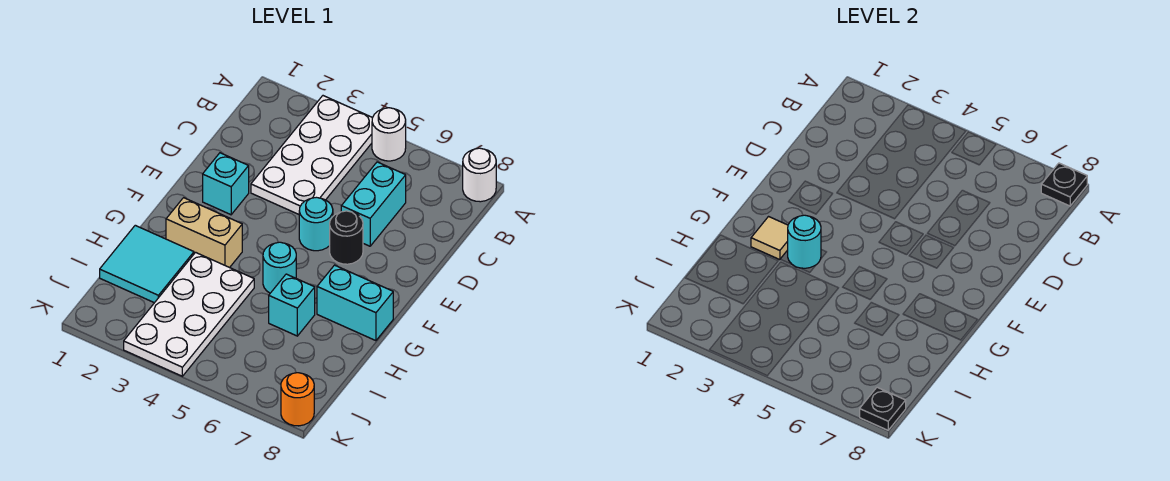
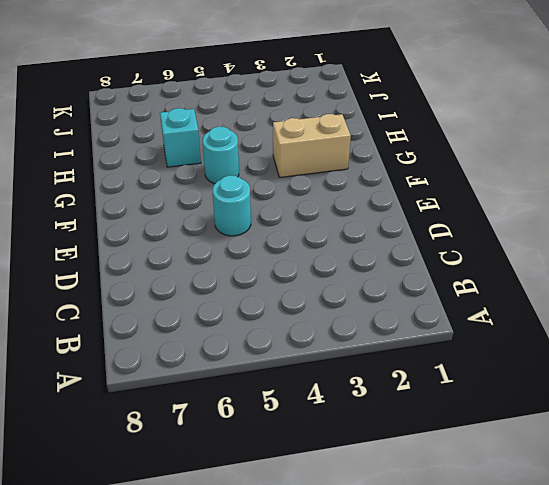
none -> white 2x4 plate [251,96,372,214]
none -> white 1x1 round brick [372,108,406,161]
none -> white 1x1 round brick [463,148,496,202]

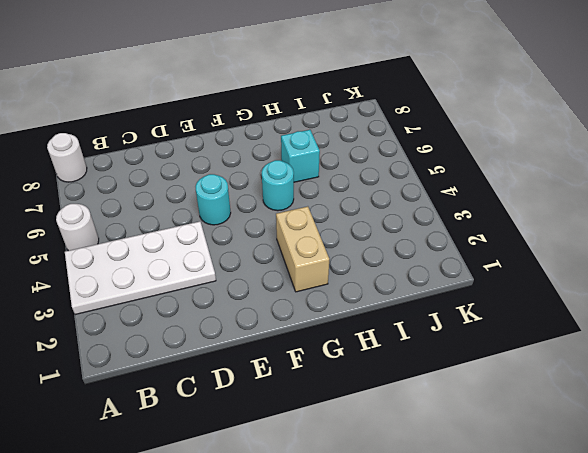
none -> cyan 1x2 brick [341,162,406,246]
none -> cyan 1x1 brick [203,153,249,215]
none -> black 1x1 round brick [330,211,363,264]

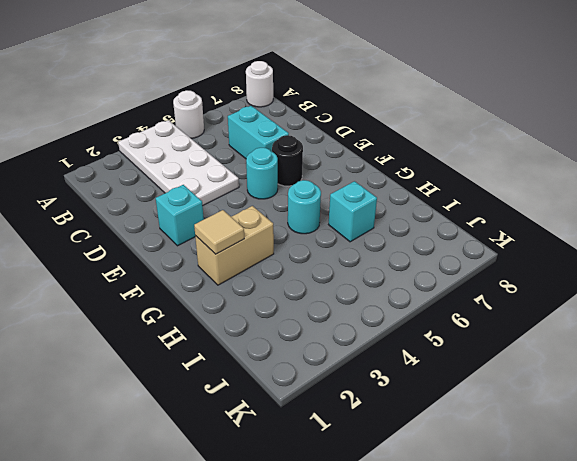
none -> cyan 1x2 brick [317,265,393,341]
none -> cyan 2x2 tile [100,225,194,303]
none -> white 2x4 plate [124,252,254,376]

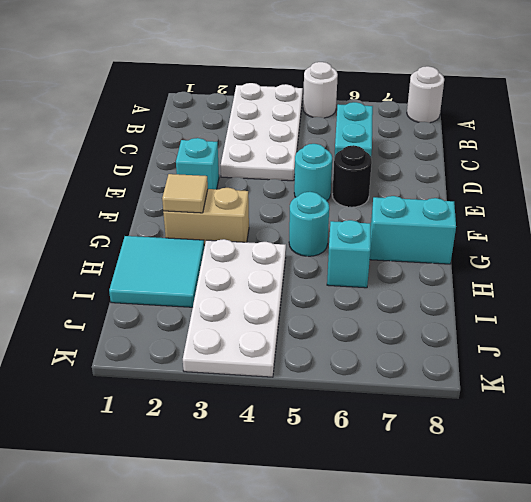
none -> orange 1x1 round brick [281,373,314,426]
none -> black 1x1 plate [1041,163,1087,206]
none -> cyan 1x1 round brick [788,215,821,268]

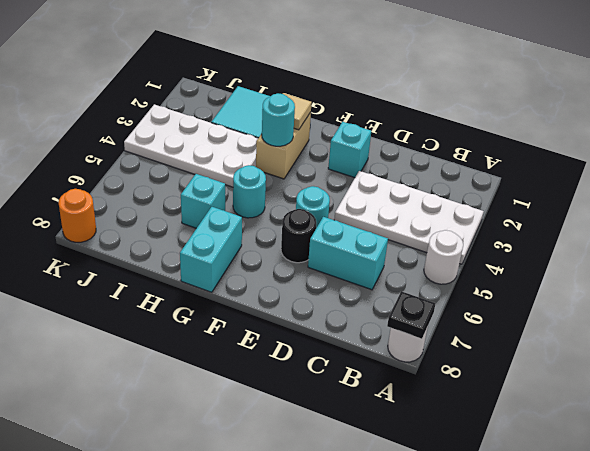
none -> black 1x1 plate [860,387,906,430]

